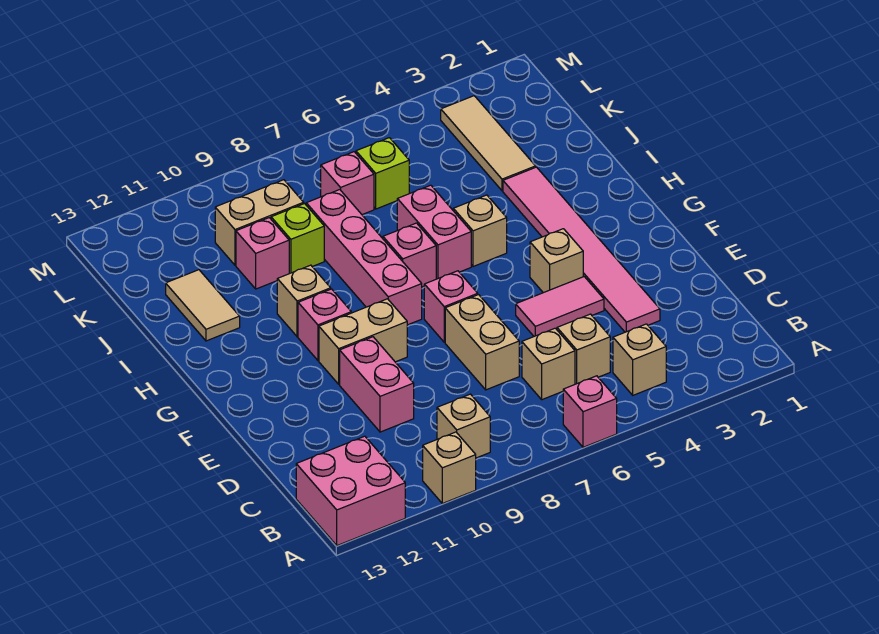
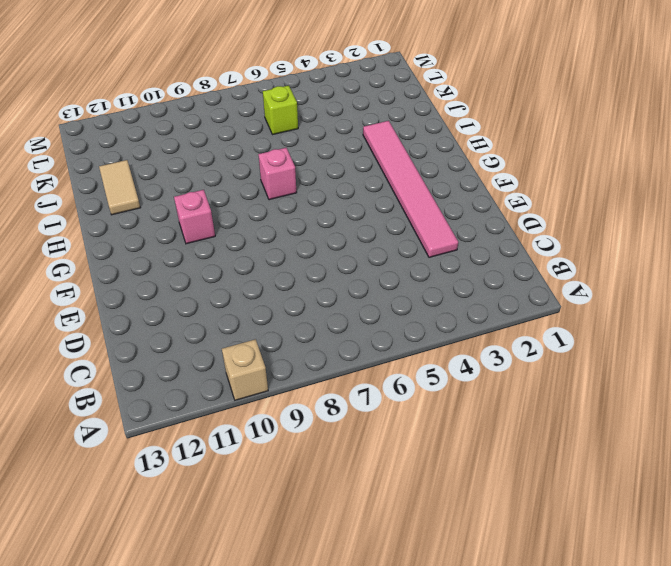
none -> pink 1x1 brick [563,376,617,447]
none -> pink 2x2 brick [296,436,405,545]
none -> tan 1x1 brick [613,324,666,395]

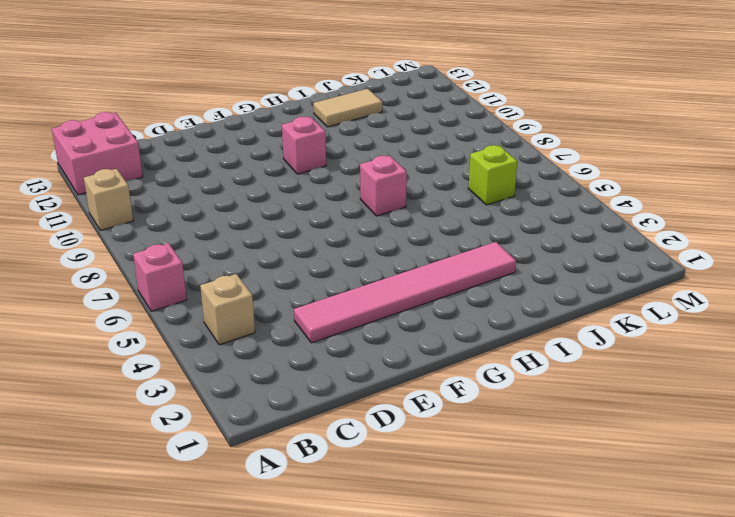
none -> tan 1x1 brick [437,394,490,458]
none -> tan 1x1 brick [557,314,610,384]
none -> tan 1x1 brick [522,328,575,400]

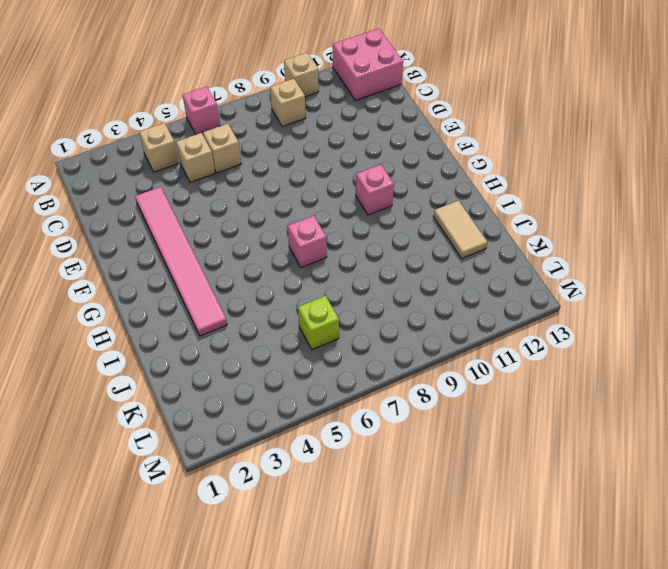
none -> tan 1x2 brick [445,295,519,390]
none -> pink 1x2 brick [340,337,414,432]
none -> pink 1x2 tile [516,277,604,336]

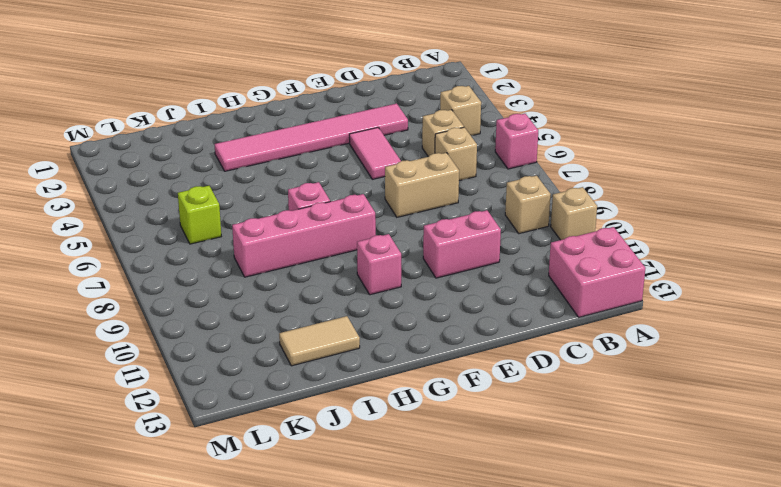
none -> tan 1x1 brick [530,229,583,293]
none -> pink 1x1 brick [424,271,478,342]
none -> tan 1x2 brick [319,299,407,384]

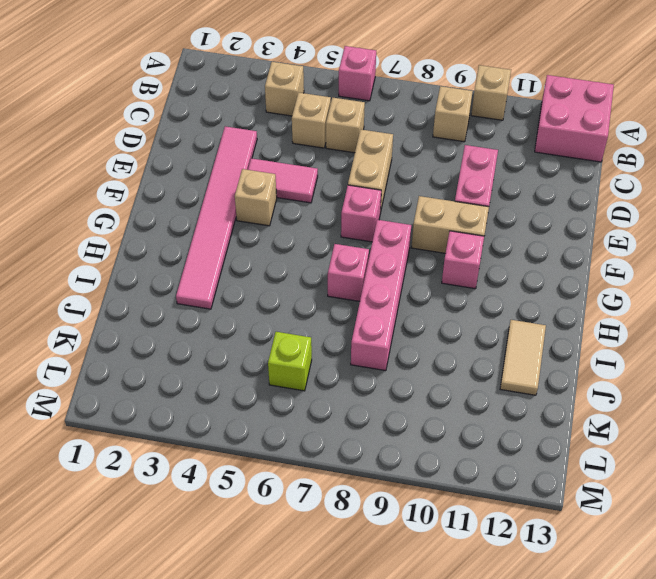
none -> tan 1x1 brick [453,195,507,267]
none -> pink 1x2 brick [397,185,471,279]
none -> tan 1x1 brick [277,265,331,337]

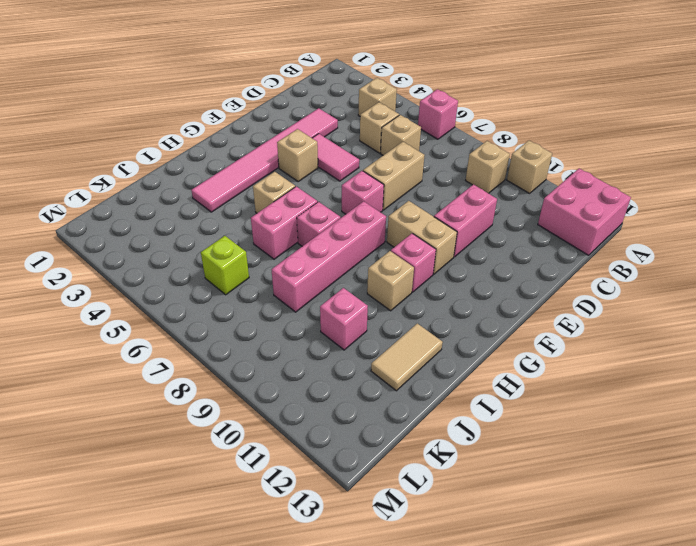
none -> tan 1x3 tile [441,96,536,191]
none -> lime 1x1 brick [271,204,324,274]
none -> pink 1x1 brick [321,152,374,215]

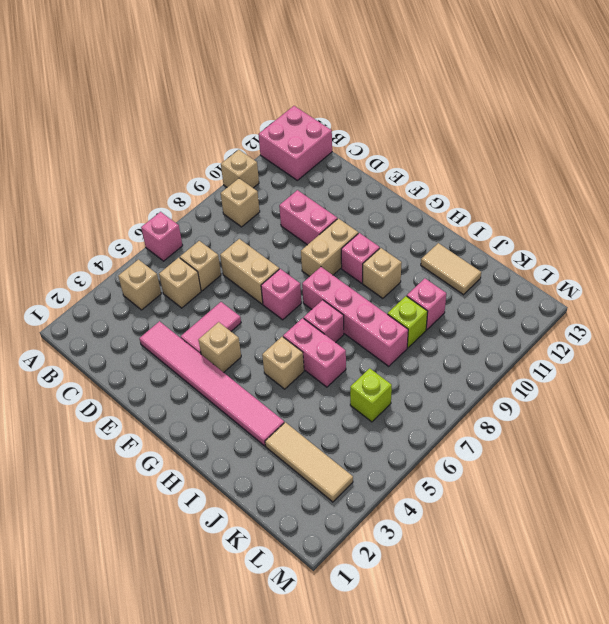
none -> pink 1x1 brick [321,152,374,215]
none -> tan 1x2 brick [215,180,304,265]

